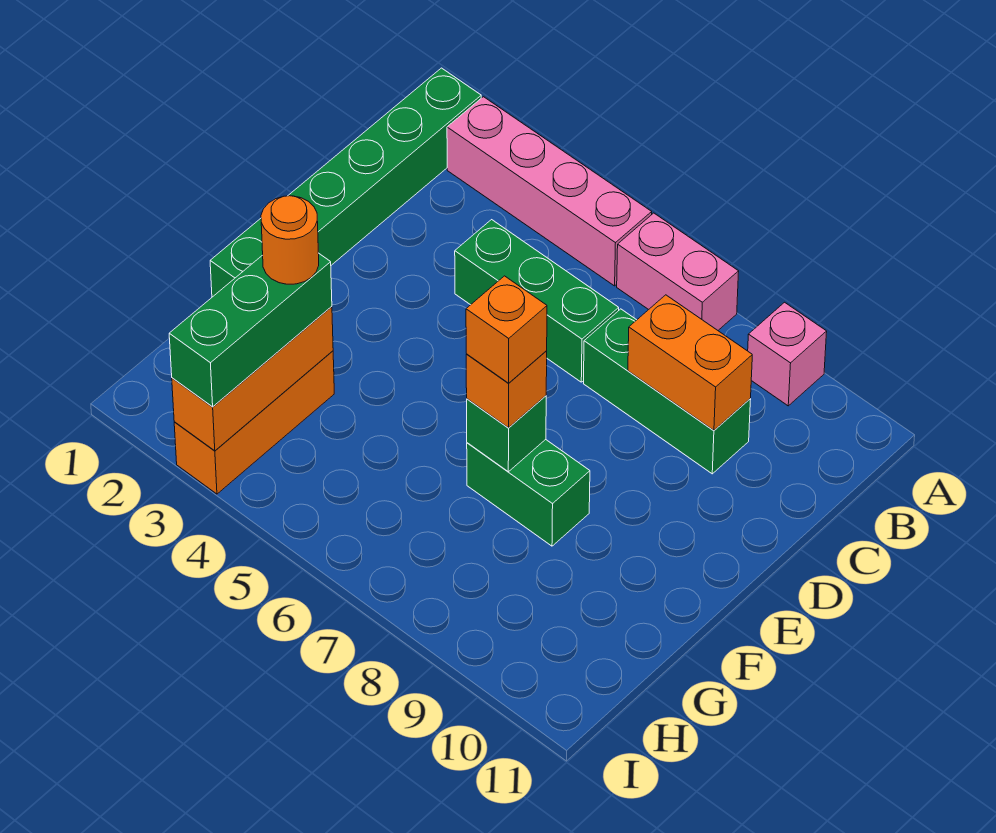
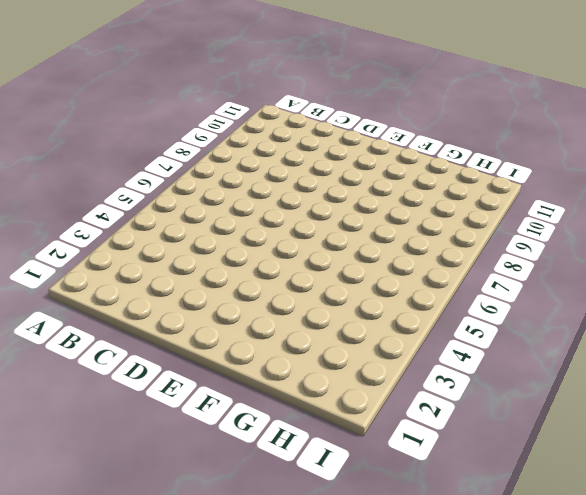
none -> green 1x6 brick [210,68,481,297]
none -> pink 1x4 brick [447,97,652,286]
none -> pink 1x2 brick [617,213,739,330]

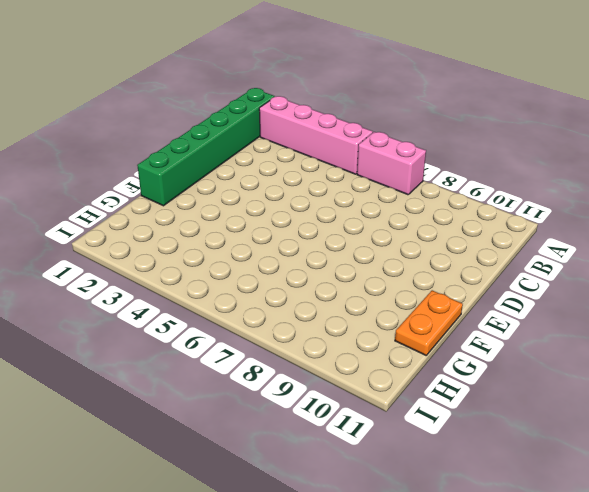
orange 1x2 plate [395,290,463,355] -> none
none -> pink 1x1 brick [748,302,827,406]
none -> green 1x3 brick [455,220,619,382]
none -> green 1x3 brick [584,309,751,474]

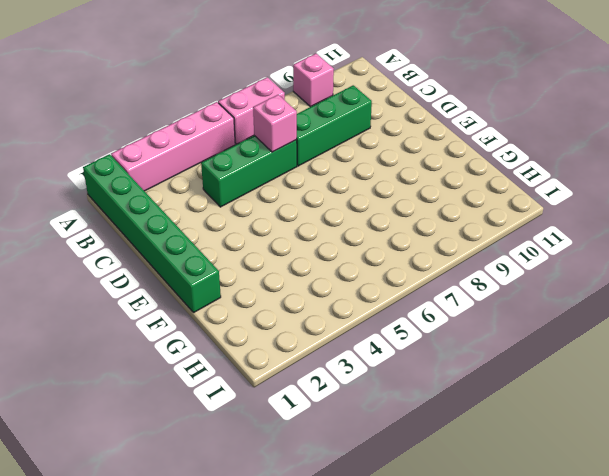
pink 1x1 brick [253,95,297,152] -> none
none -> green 1x2 brick [467,440,590,546]
none -> orange 1x3 brick [174,351,334,494]
none -> orange 1x2 brick [628,295,752,430]

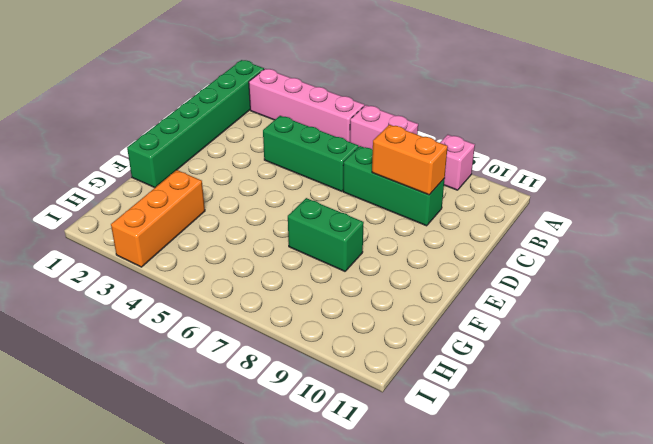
none -> green 1x1 brick [467,396,546,472]
none -> orange 1x3 brick [172,307,333,451]
none -> orange 1x1 brick [466,351,547,428]

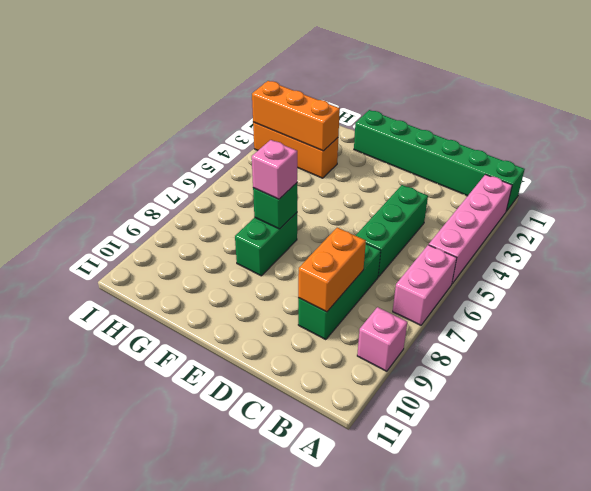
pink 1x1 brick [252,140,297,199] -> orange 1x1 brick [466,351,547,428]
none -> green 1x3 brick [169,253,332,407]
none -> orange 1x1 brick [466,276,547,383]
none -> orange 1x1 round brick [261,196,319,284]

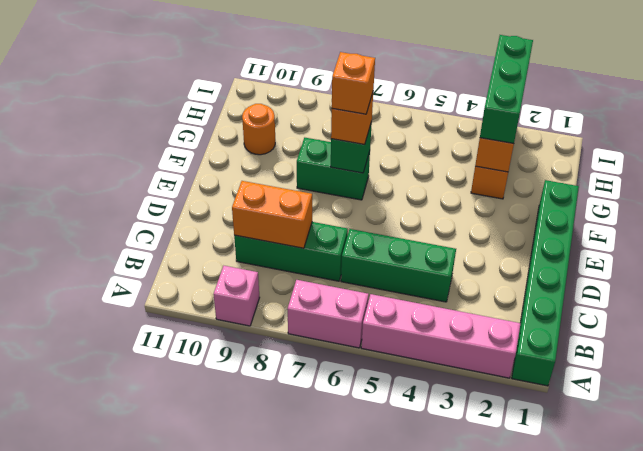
orange 1x1 round brick [242,104,275,155] -> orange 1x1 round brick moved to [261,196,319,284]

